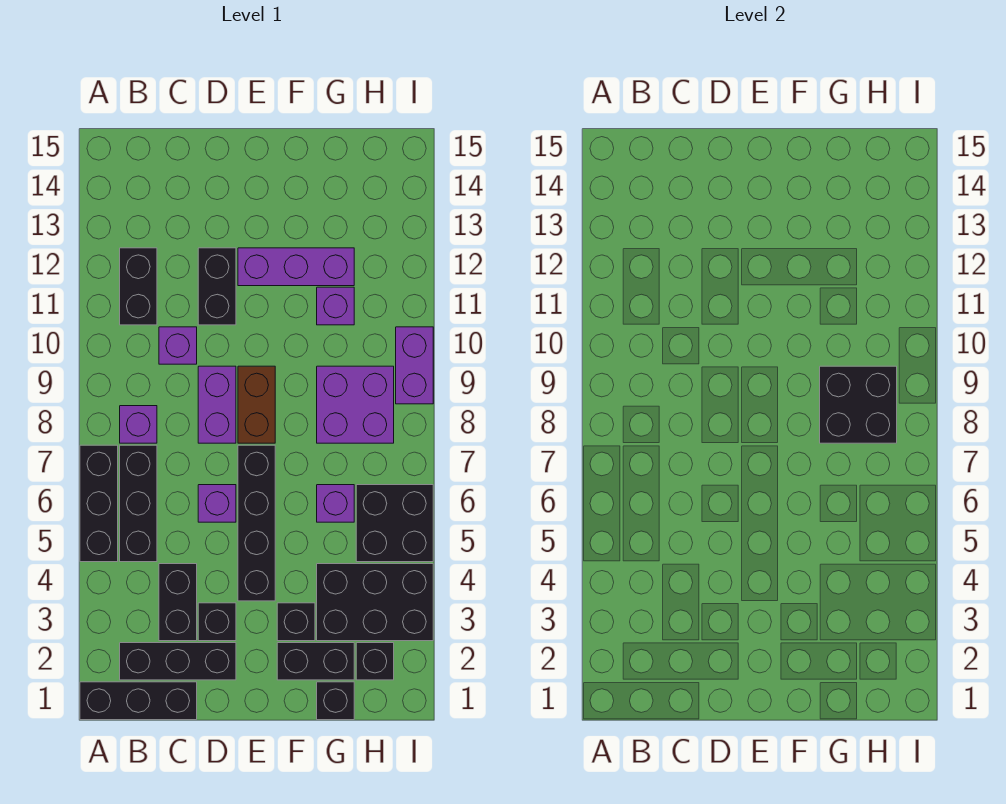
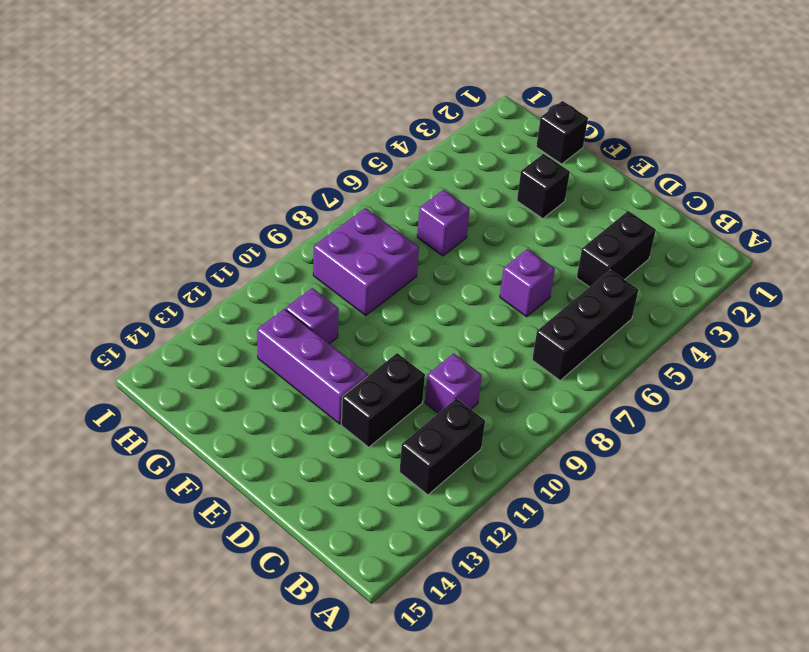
none -> black 1x3 brick [80,682,197,720]
none -> black 1x3 brick [80,445,118,562]
none -> black 1x3 brick [120,643,236,680]

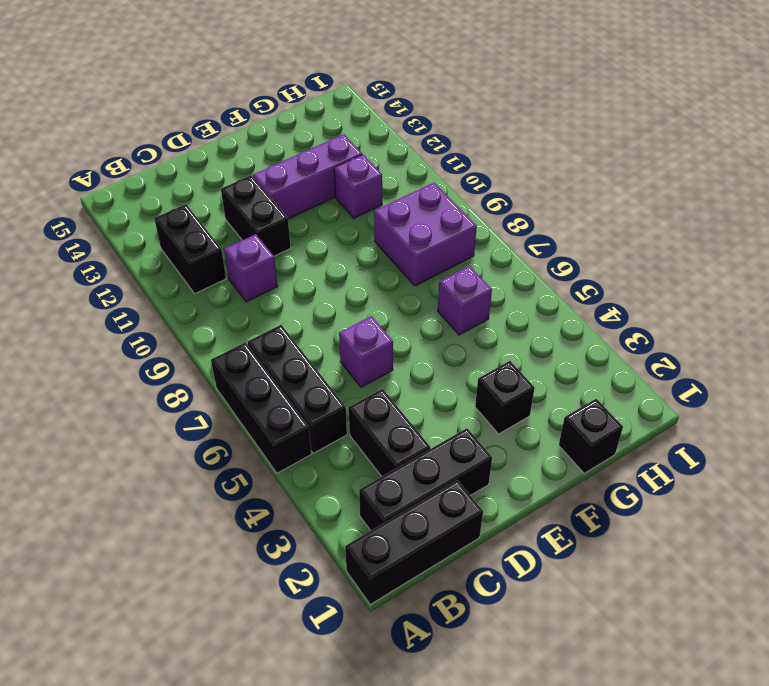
none -> purple 1x1 brick [120,406,157,443]
none -> black 1x1 brick [198,603,236,641]
none -> purple 1x2 brick [198,366,236,443]

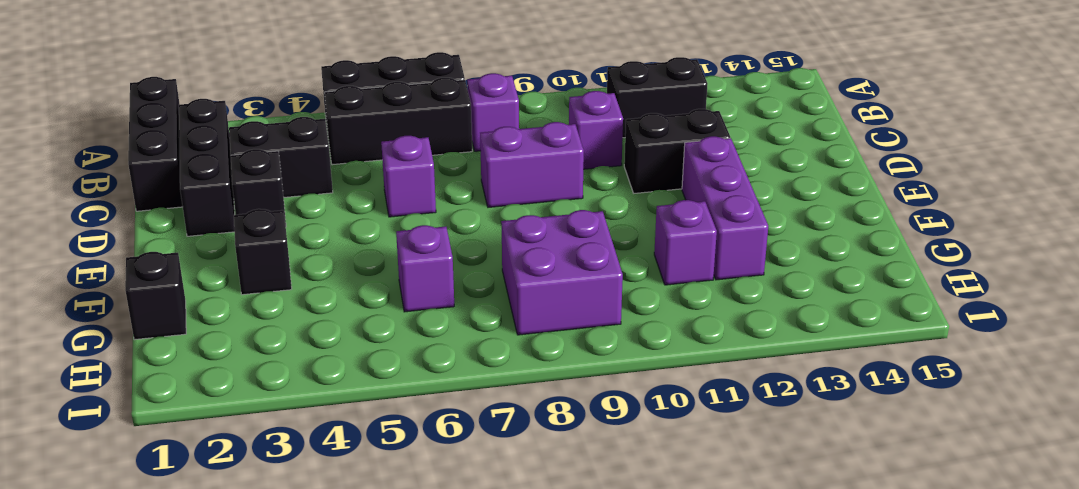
none -> black 1x4 brick [238,445,275,601]
none -> brown 1x2 brick [238,366,275,443]
none -> black 1x2 brick [277,643,354,680]

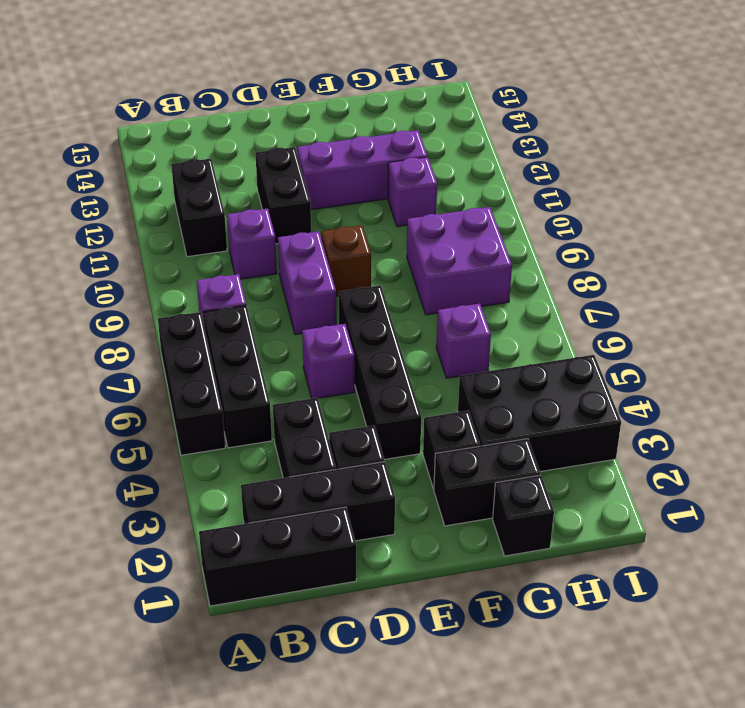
brown 1x1 brick [321,225,371,296] -> brown 1x2 brick [238,366,275,443]
none -> black 1x1 brick [356,643,394,680]
none -> black 2x2 brick [356,485,433,562]
none -> purple 1x2 brick [396,327,433,404]

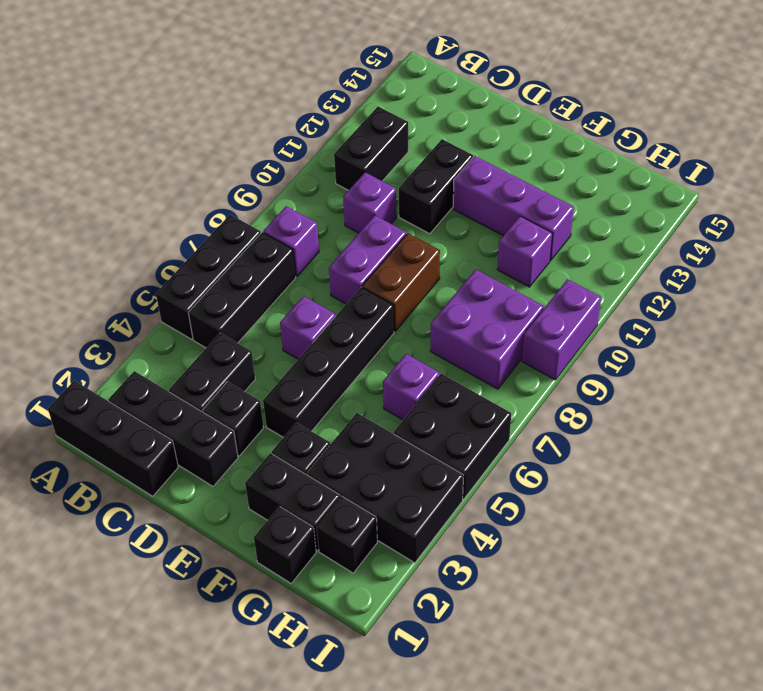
none -> black 2x2 brick [820,366,897,443]

